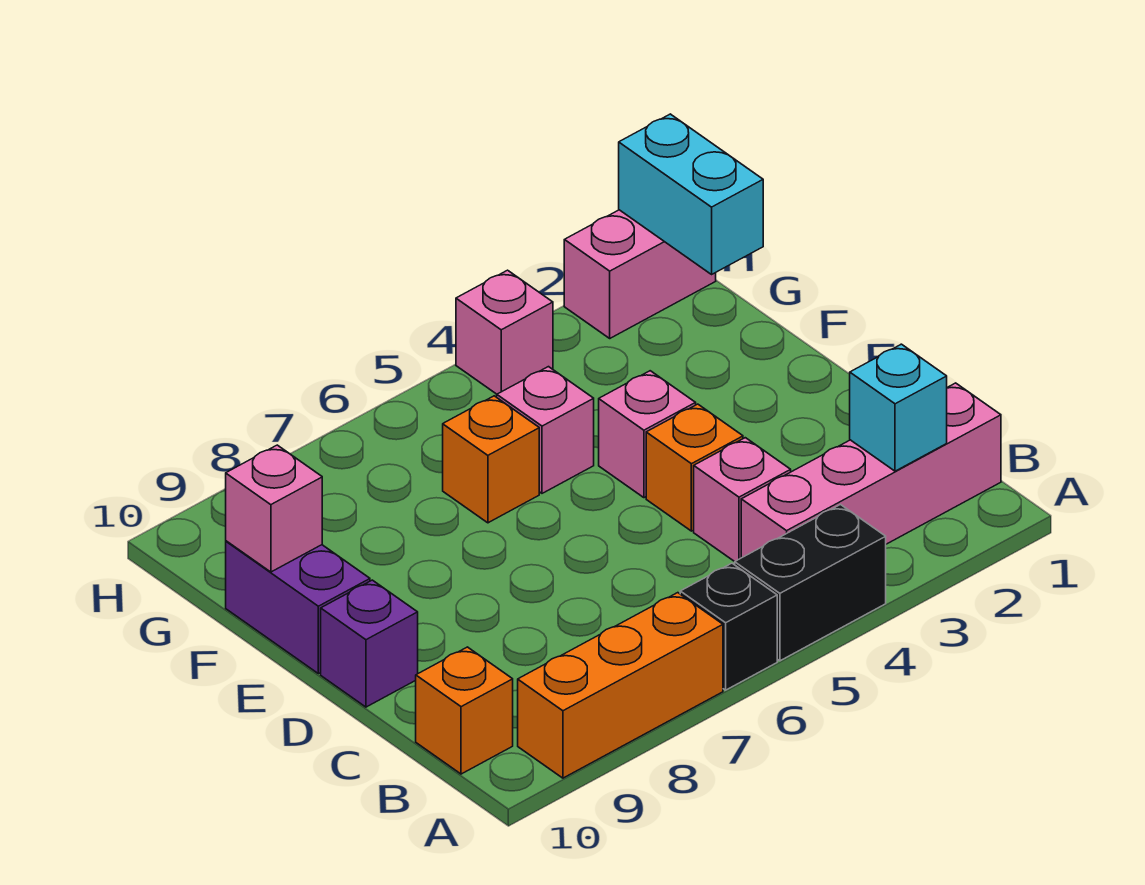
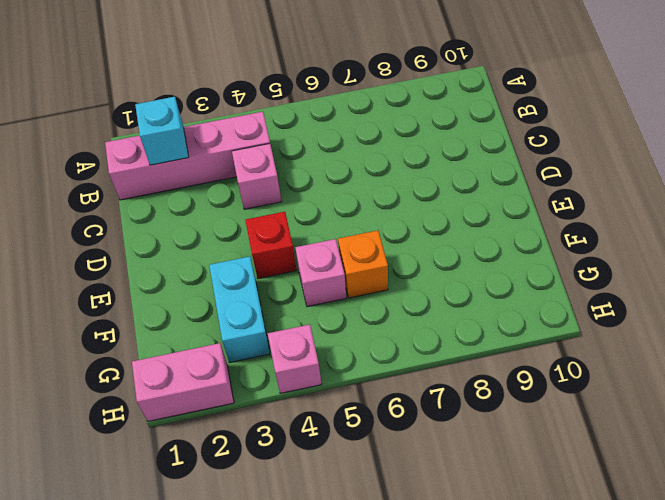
red 1x1 brick [245,212,296,279] -> pink 1x1 brick [599,371,696,498]
cyan 1x2 brick [209,256,270,363] -> cyan 1x2 brick moved to [619,114,763,274]
none -> black 1x2 brick [735,505,886,661]
none -> black 1x1 brick [680,563,777,690]
none -> orange 1x3 brick [518,593,723,778]

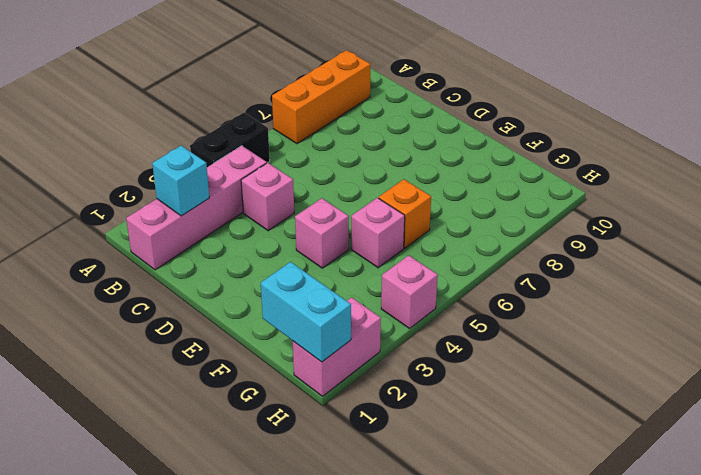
none -> black 1x1 brick [680,563,777,690]
none -> orange 1x1 brick [416,647,513,774]
none -> orange 1x1 brick [646,404,743,531]

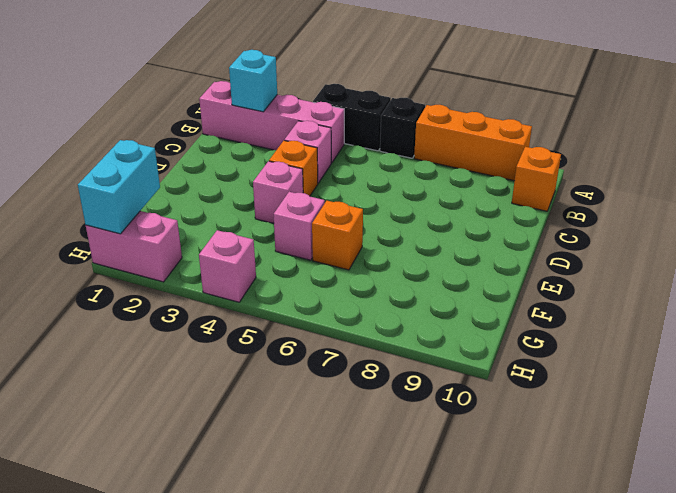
none -> purple 1x1 brick [321,580,418,707]
none -> purple 1x2 brick [226,541,370,674]
none -> pink 1x1 brick [226,445,322,572]

